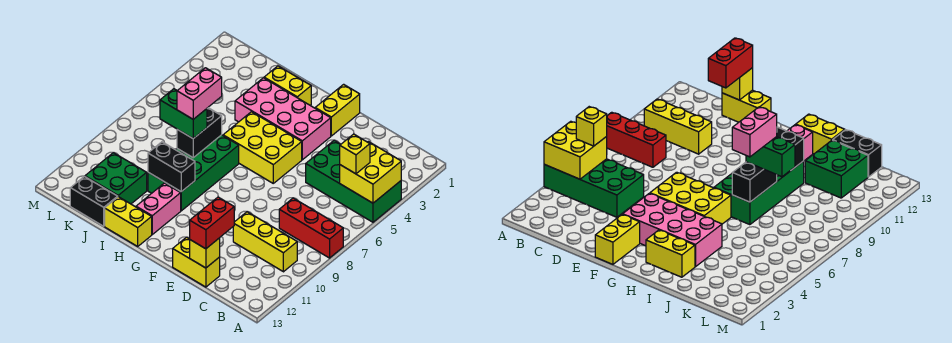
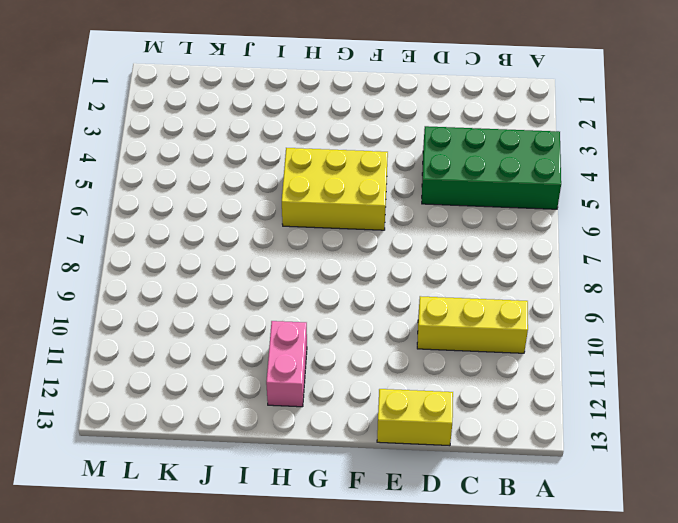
none -> red 1x3 brick [279,198,343,258]
none -> yellow 1x2 brick [315,84,360,136]
none -> pink 2x4 brick [235,78,331,160]

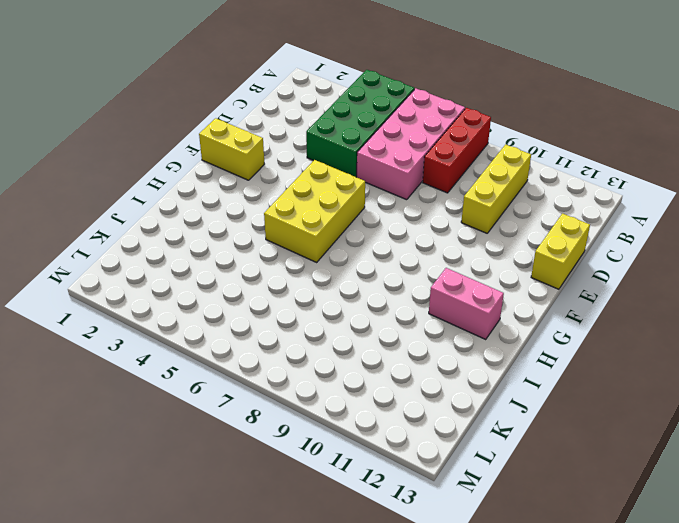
pink 2x4 brick [357,88,465,200] -> pink 2x4 brick moved to [235,78,331,160]
none -> yellow 1x2 brick [264,66,311,105]
none -> green 2x4 brick [148,135,239,211]
none -> yellow 1x2 brick [105,197,152,246]

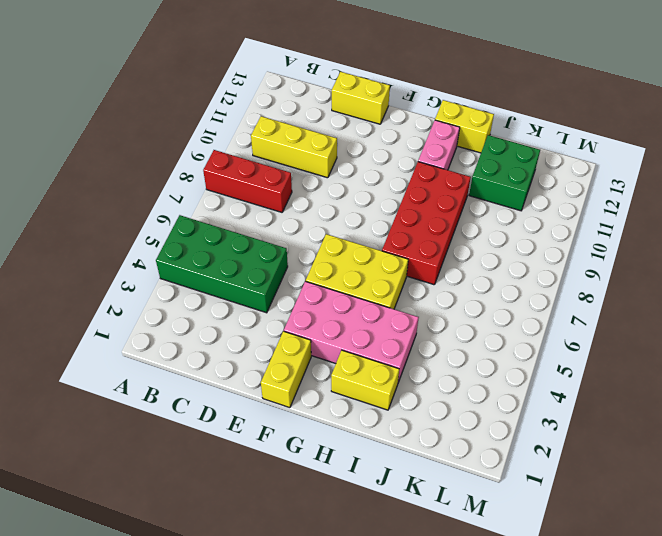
red 2x4 brick [382,162,471,285] -> green 2x4 brick [148,135,239,211]
none -> black 1x2 brick [70,176,118,226]
none -> yellow 2x2 brick [340,142,401,203]
none -> yellow 1x1 brick [190,238,220,268]

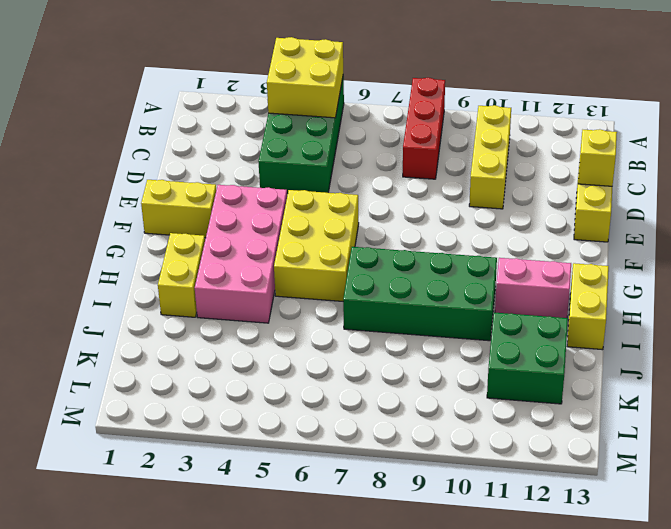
none -> black 1x2 brick [70,176,118,226]
none -> black 1x2 brick [148,142,195,192]
none -> black 1x2 brick [177,108,222,158]

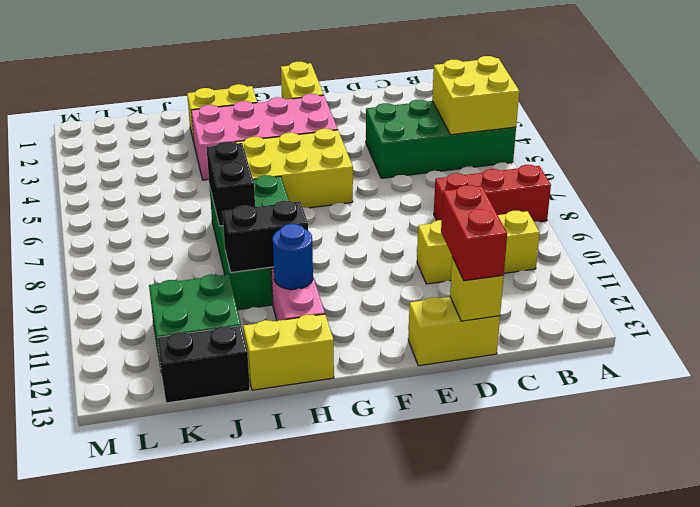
blue 1x1 round brick [273,224,313,290] -> none
none -> yellow 1x1 brick [340,134,370,174]
none -> green 1x2 brick [160,89,207,139]
none -> pink 1x2 brick [177,68,222,119]

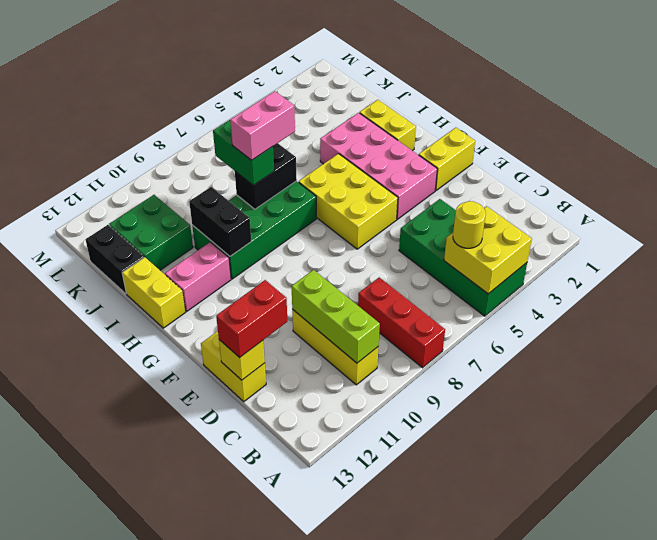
yellow 1x1 round brick [453,201,486,248] -> yellow 1x1 brick [340,134,370,174]
lime 1x3 brick [292,270,380,363] -> none

